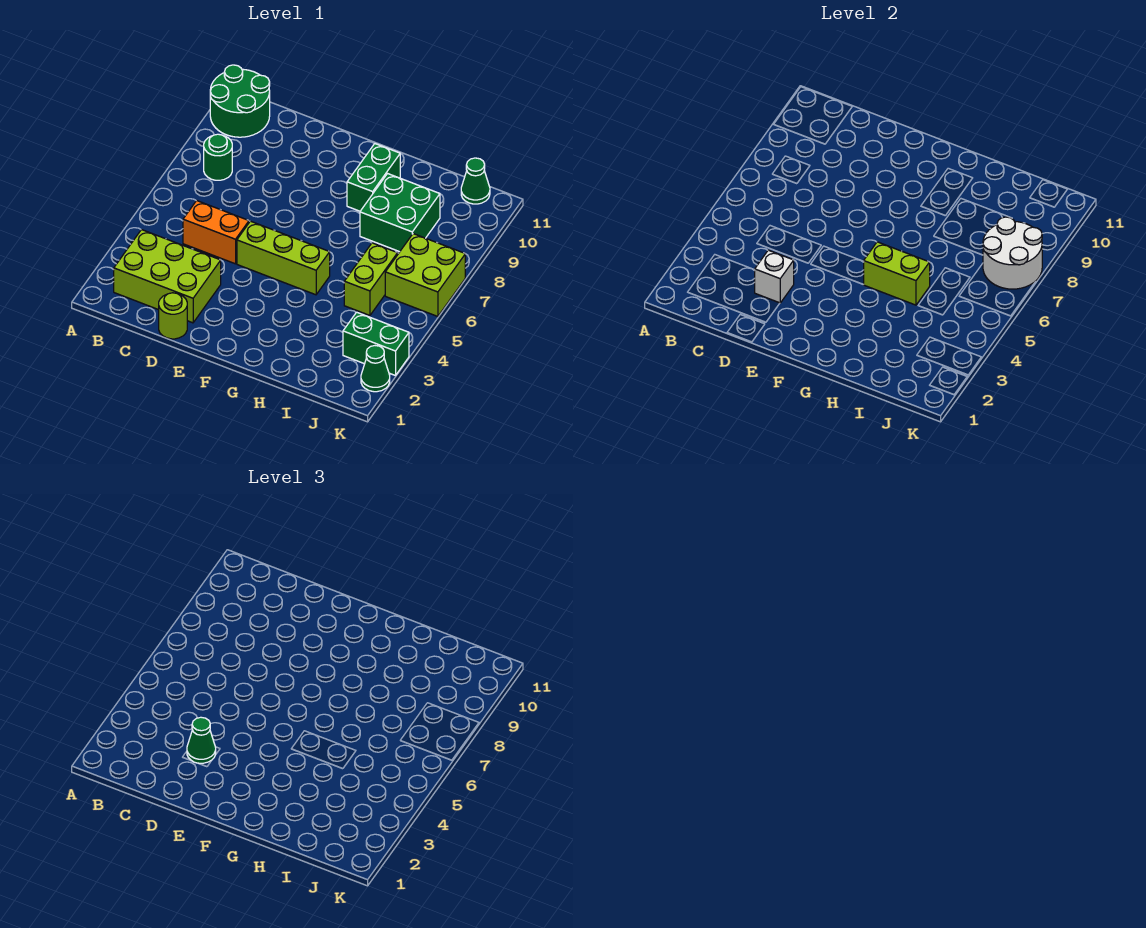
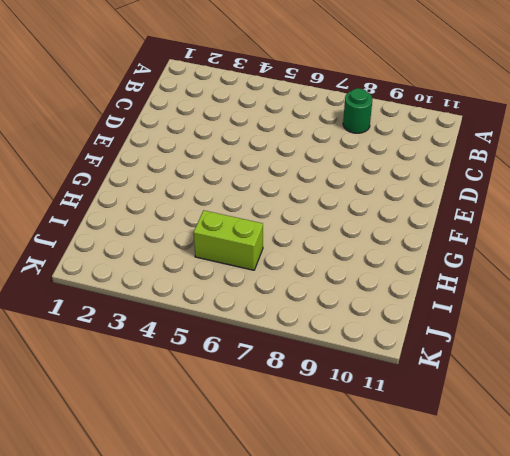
none -> green 2x2 round brick [210,65,270,137]
none -> lime 2x3 brick [114,230,221,323]
none -> orange 1x2 brick [183,201,249,264]

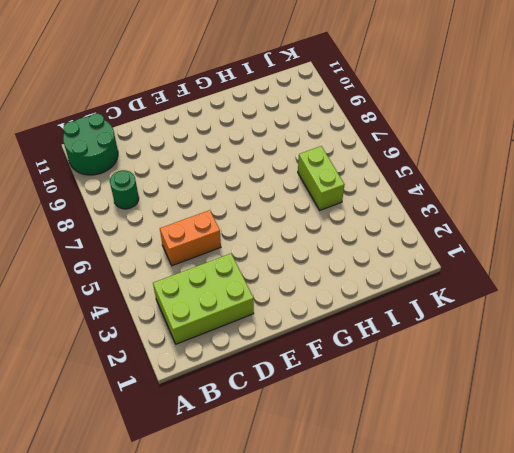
none -> lime 1x1 round brick [159,293,187,339]
none -> lime 1x3 brick [237,221,330,295]
none -> green 1x2 brick [347,144,400,211]

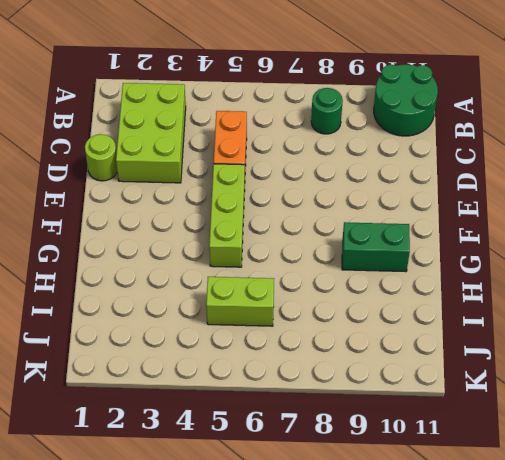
none -> green 2x2 brick [360,174,440,252]
none -> green 1x2 brick [343,312,409,376]
none -> lime 2x2 brick [385,234,465,316]

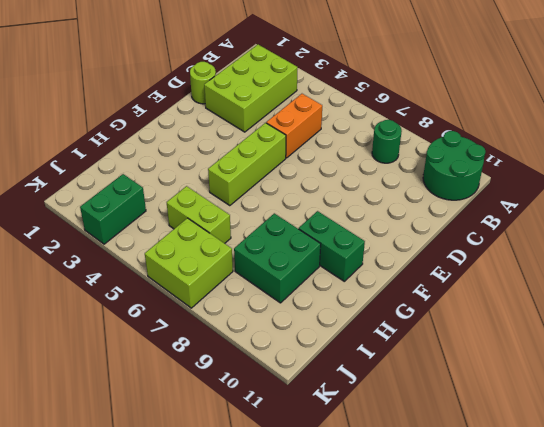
none -> green 1x1 cone [461,158,490,204]
none -> green 1x1 cone [361,346,390,392]
none -> white 1x1 brick [755,250,794,303]

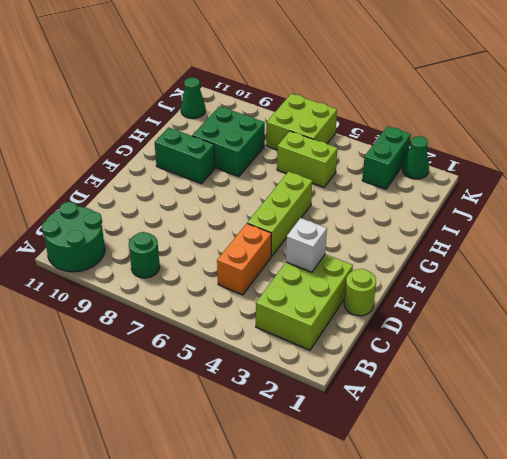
none -> lime 1x2 brick [863,242,930,305]
none -> white 2x2 round brick [983,217,1042,289]
none -> green 1x1 cone [187,717,216,763]

